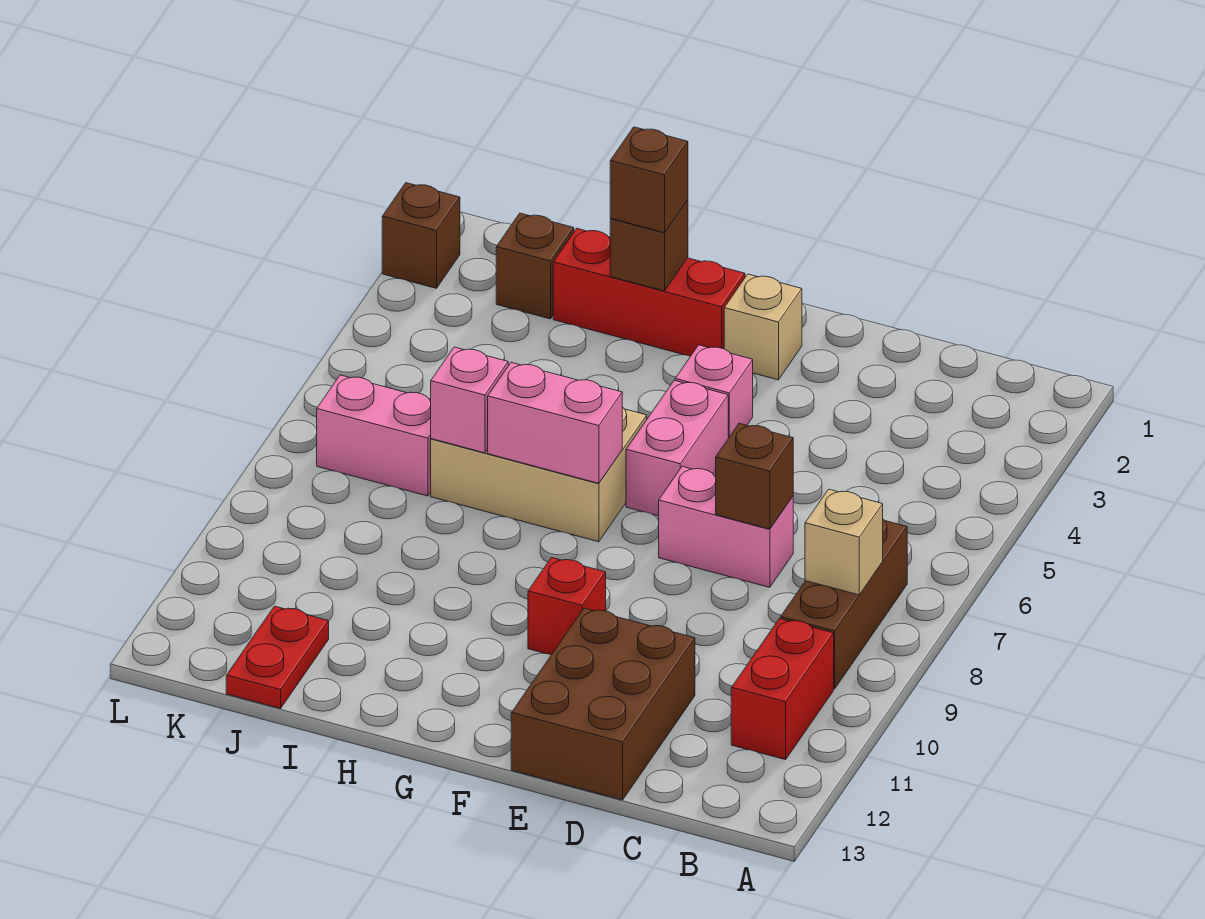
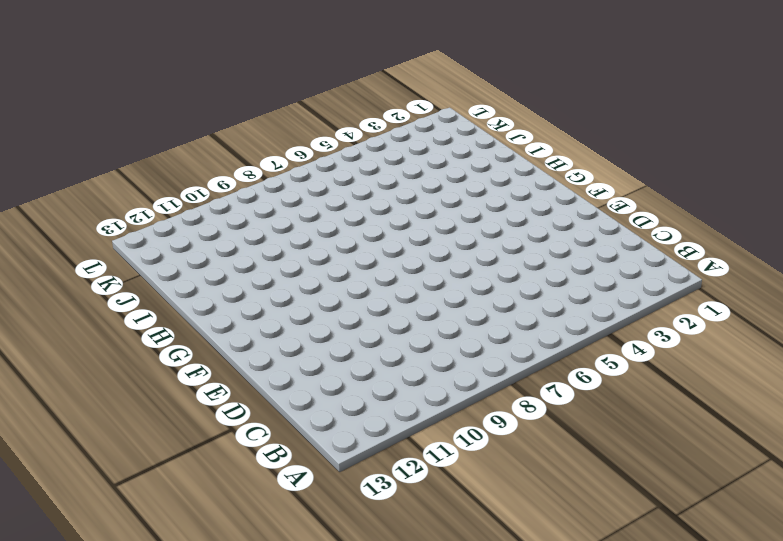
none -> brown 1x3 brick [781,519,907,689]
none -> red 1x2 brick [731,618,834,760]
none -> pink 1x2 brick [659,466,793,587]

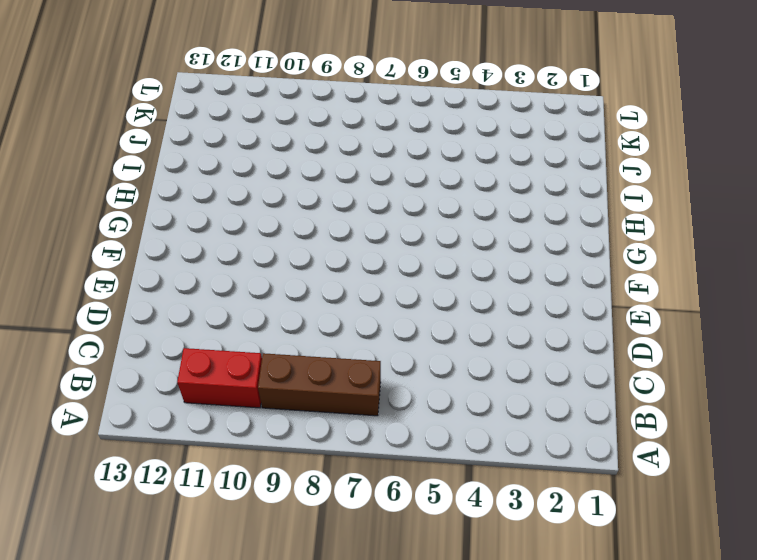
none -> pink 1x2 brick [659,466,793,587]
none -> brown 2x3 brick [511,608,695,800]
none -> tan 1x1 brick [724,274,802,380]

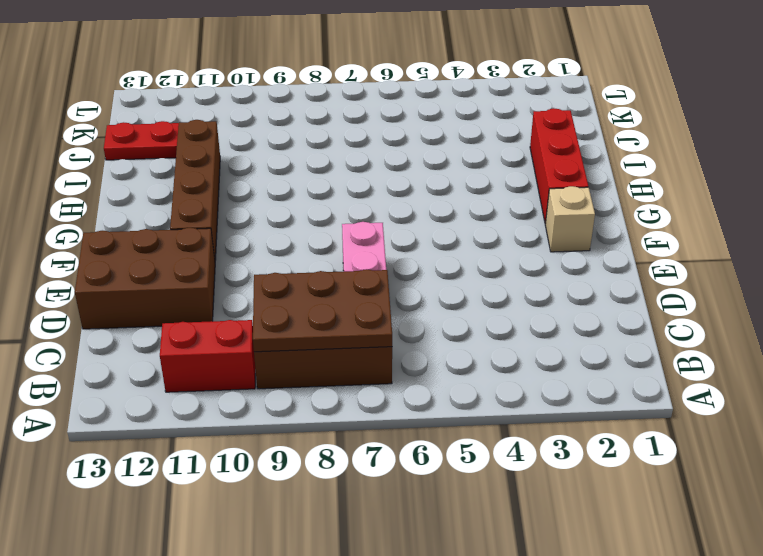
brown 2x3 plate [253,269,392,352] -> tan 1x1 brick [805,489,883,595]
brown 1x4 brick [170,120,220,260] -> none
none -> pink 1x1 brick [675,345,753,438]
none -> pink 1x2 brick [626,380,728,516]
none -> red 1x1 brick [528,557,606,655]

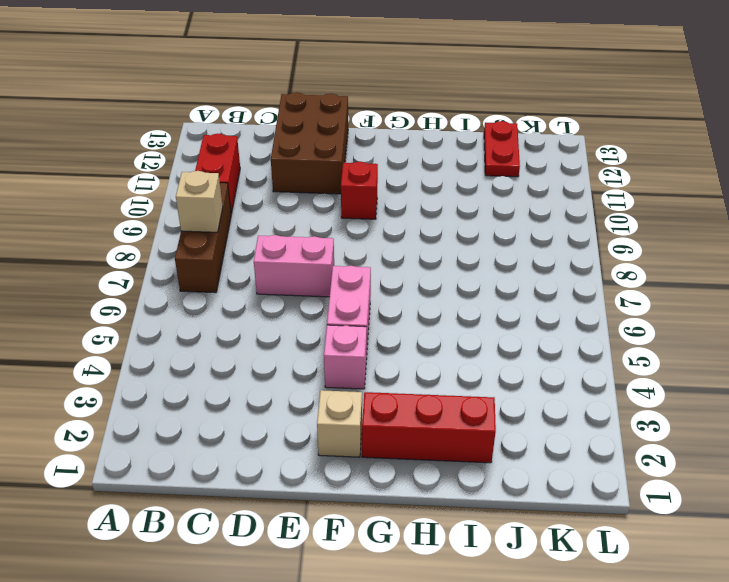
none -> tan 2x3 brick [431,407,647,542]
none -> brown 1x1 brick [496,213,574,319]
none -> pink 1x2 brick [317,375,431,496]

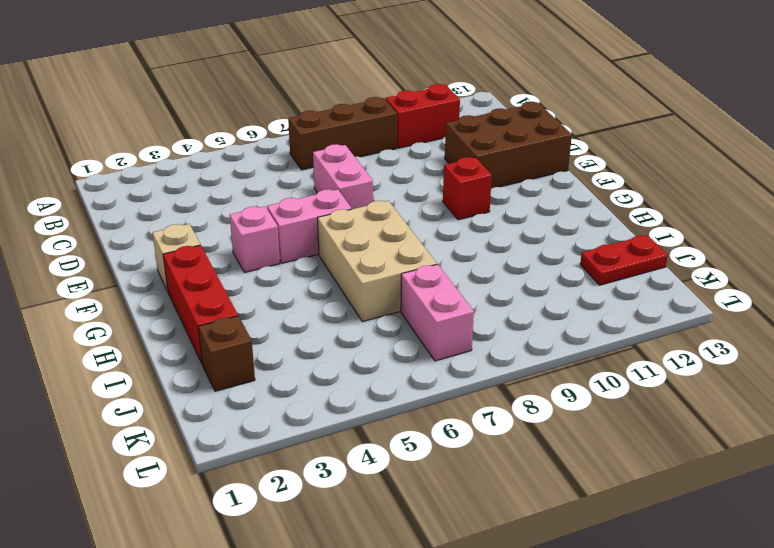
none -> brown 1x1 brick [382,183,460,288]
none -> tan 1x1 brick [805,489,883,595]
none -> brown 1x1 brick [716,423,793,529]

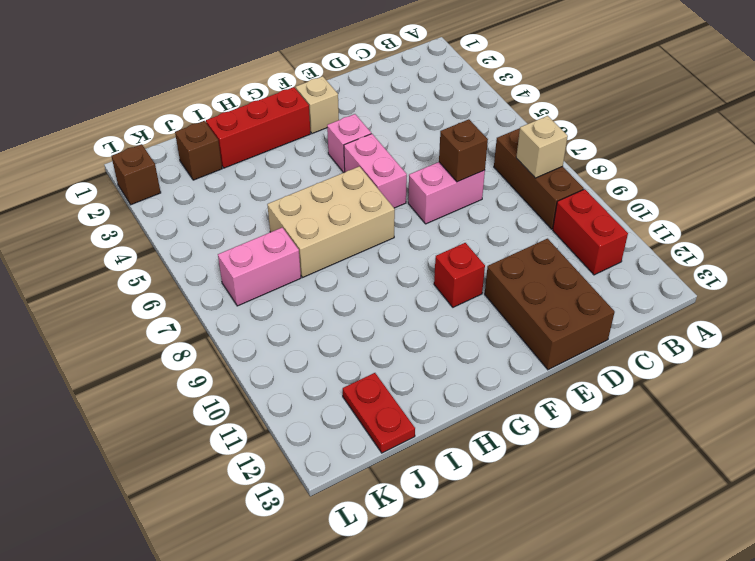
none -> pink 1x2 brick [488,362,622,483]
none -> brown 1x1 brick [610,200,688,291]
none -> pink 1x1 brick [431,347,508,453]

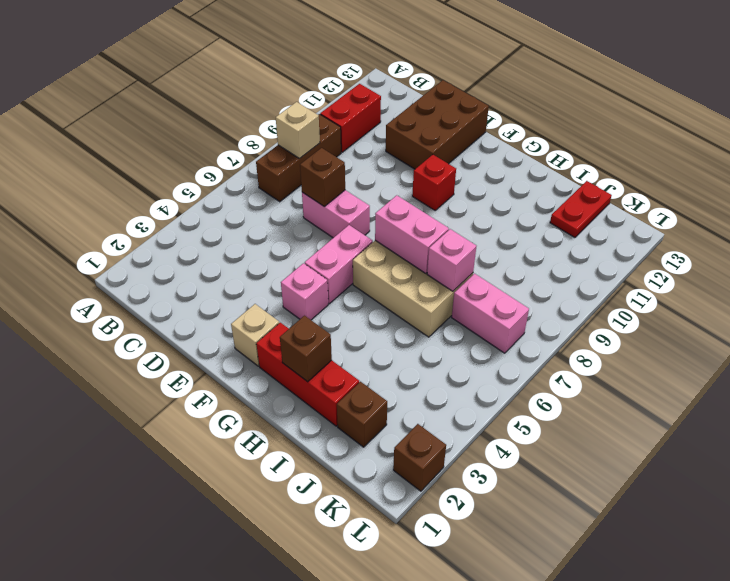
none -> brown 1x1 brick [610,127,688,233]

